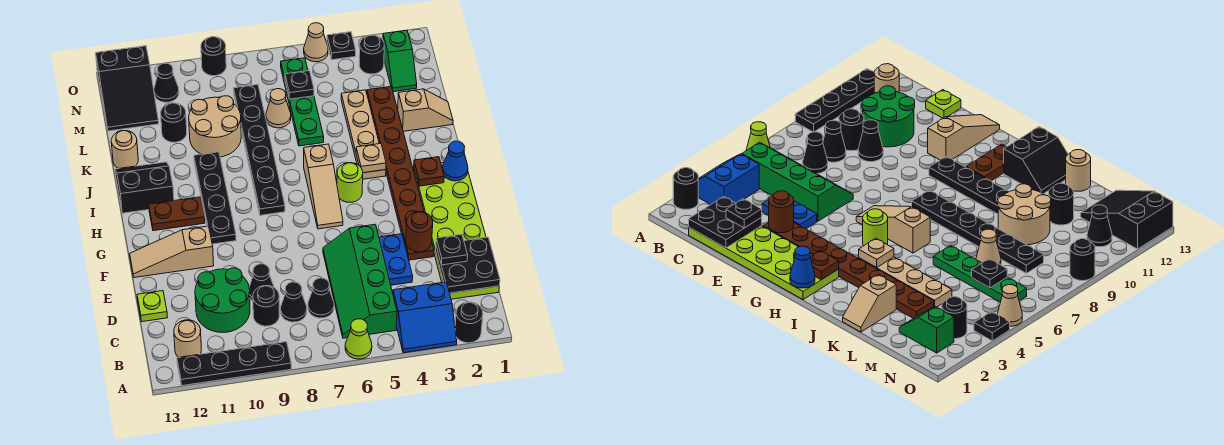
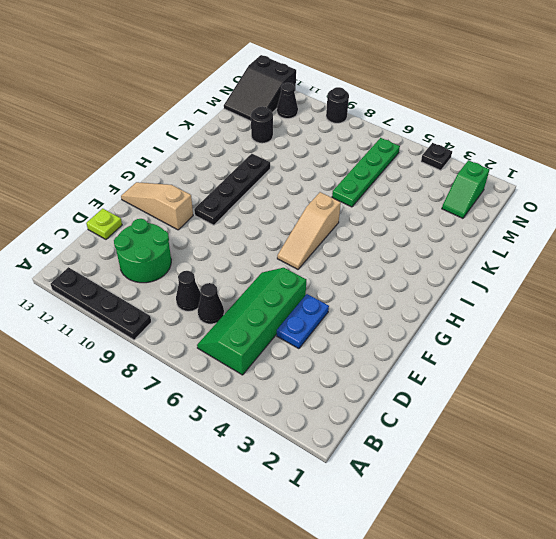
none -> black 1x1 round brick [455,302,483,343]
none -> blue 2x2 slope [393,282,457,353]
none -> lime 1x1 cone [345,319,372,359]
none -> tan 1x1 round brick [174,320,201,357]

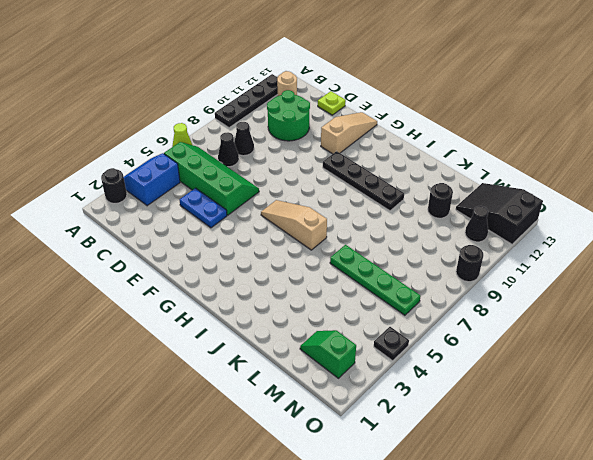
none -> lime 2x6 plate [414,163,499,299]
none -> black 1x1 round brick [253,286,279,326]
none -> black 1x1 cone [249,264,274,301]
none -> brown 1x8 plate [367,87,434,260]

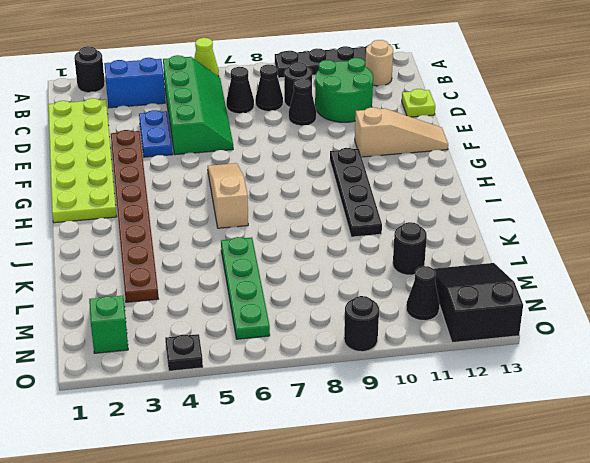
none -> lime 1x1 round brick [337,163,363,202]
none -> black 1x6 plate [234,84,285,215]
none -> brown 1x2 plate [149,197,205,231]
none -> tan 1x4 plate [341,90,386,179]

